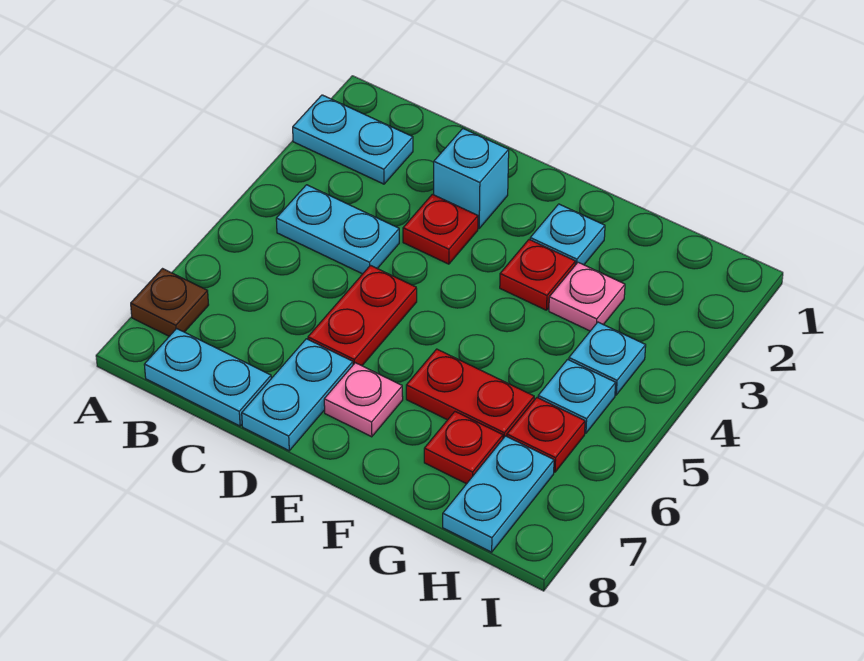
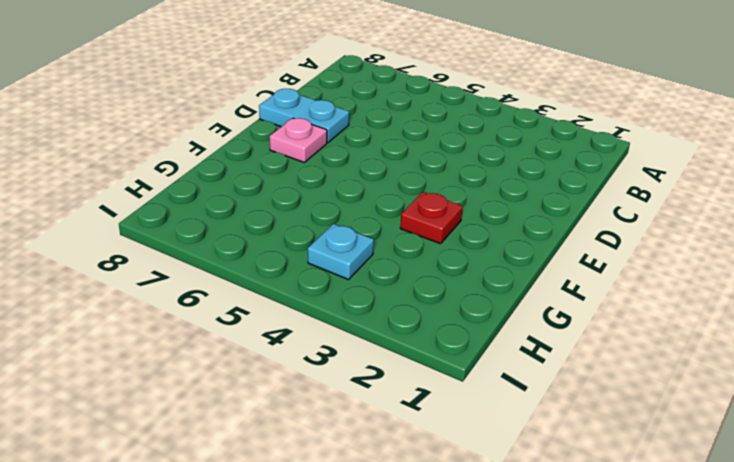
none -> cyan 1x2 plate [293,95,413,184]
none -> brown 1x1 plate [131,269,209,336]
none -> cyan 1x2 plate [276,185,399,274]

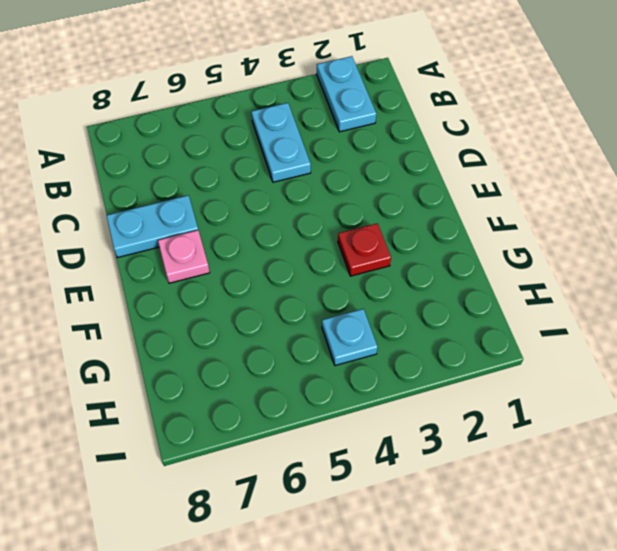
none -> brown 1x1 plate [131,269,209,336]
none -> cyan 1x2 plate [144,329,271,426]
none -> cyan 1x1 brick [434,128,509,228]

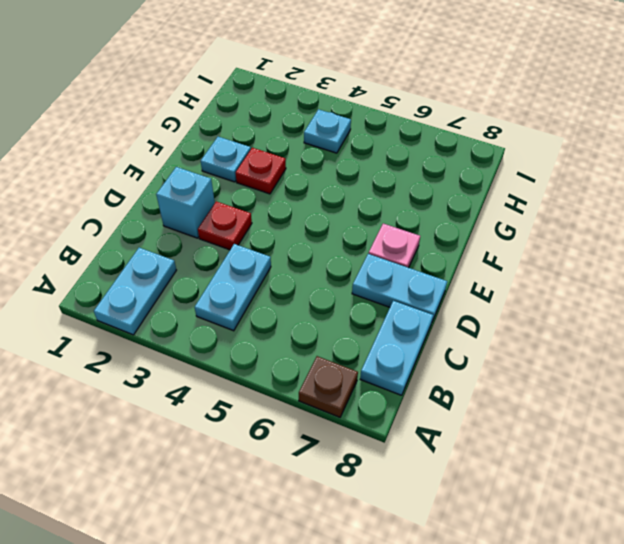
none -> red 1x2 plate [308,265,417,366]
none -> red 1x2 plate [406,349,534,438]
none -> pink 1x1 plate [549,262,625,331]

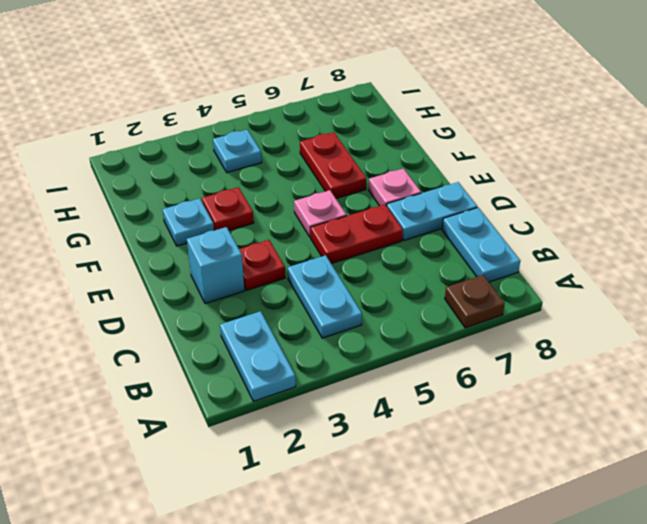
pink 1x1 plate [294,190,346,237] -> pink 1x1 plate moved to [549,262,625,331]
none -> red 1x1 plate [424,412,503,484]
none -> cyan 1x1 plate [538,359,616,433]
none -> red 1x1 plate [507,398,585,472]

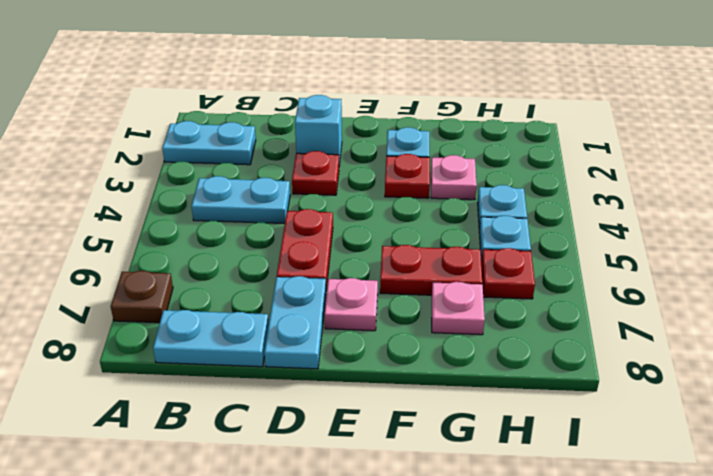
pink 1x1 plate [432,282,485,335] -> red 1x1 plate [424,412,503,484]
none -> cyan 1x2 plate [443,436,554,552]

